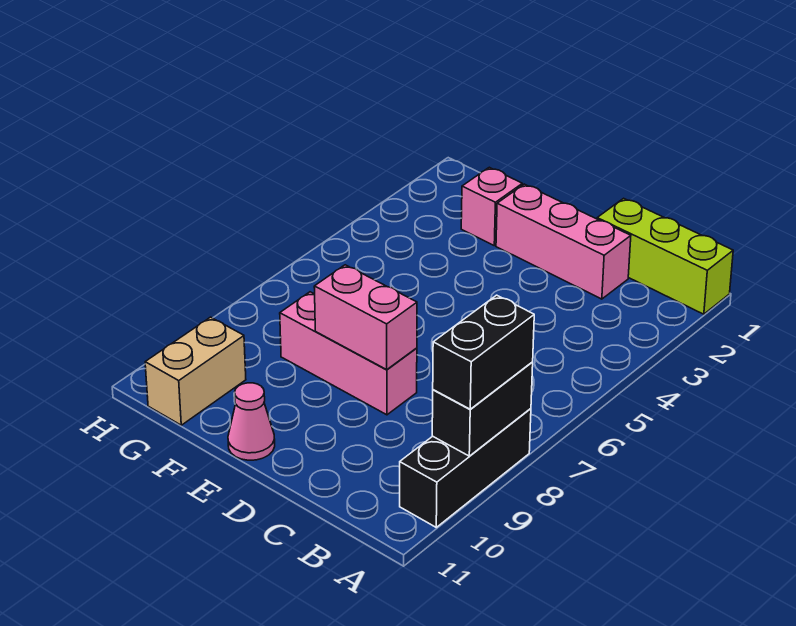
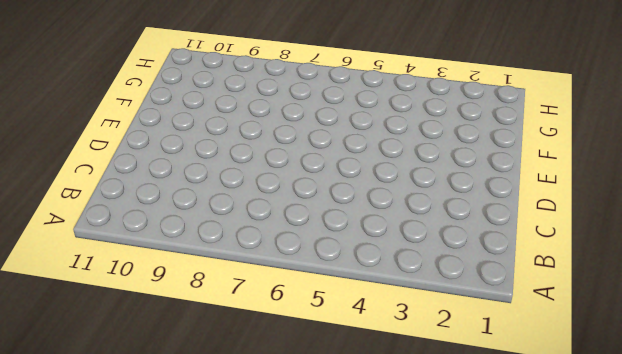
none -> lime 1x3 brick [597,198,733,314]
none -> black 1x3 brick [400,409,531,527]

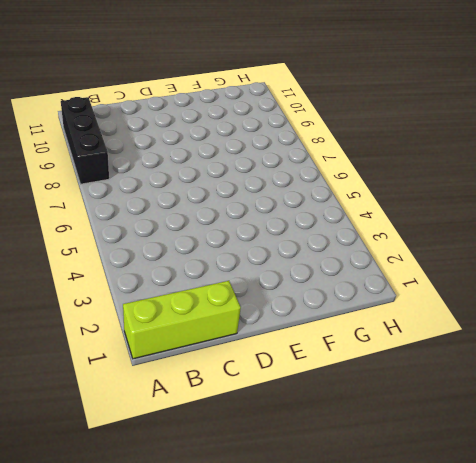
none -> pink 1x3 brick [496,184,631,299]
none -> pink 1x3 brick [280,292,417,415]

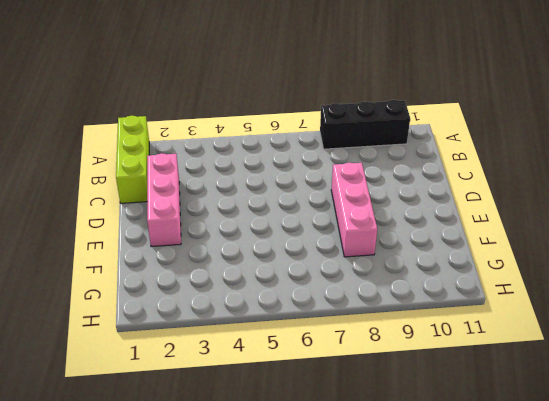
none -> pink 1x1 cone [228,383,275,460]
none -> pink 1x1 brick [461,167,522,246]

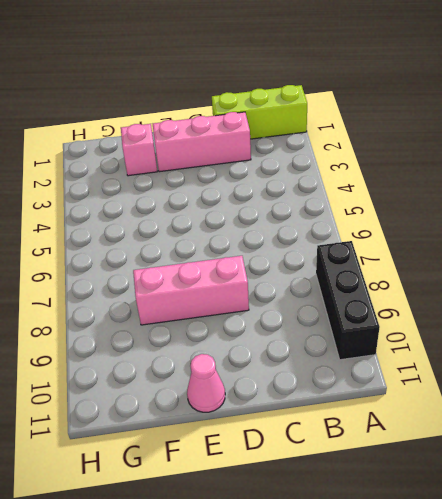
none -> tan 1x2 brick [145,317,246,425]
none -> black 1x2 brick [432,362,533,456]

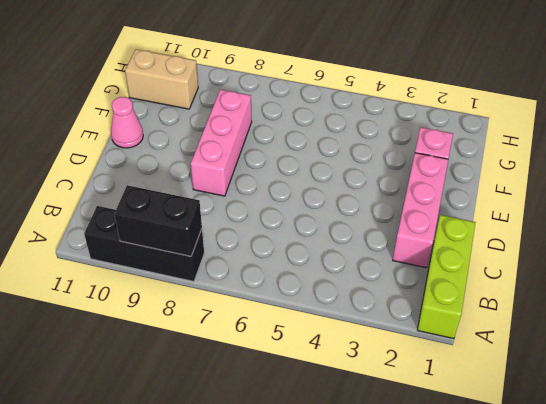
none -> pink 1x2 brick [314,265,417,370]
none -> black 1x2 brick [433,295,534,409]

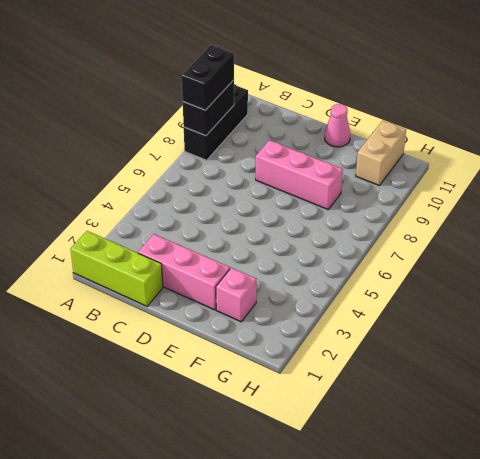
none -> pink 1x2 brick [314,265,417,370]

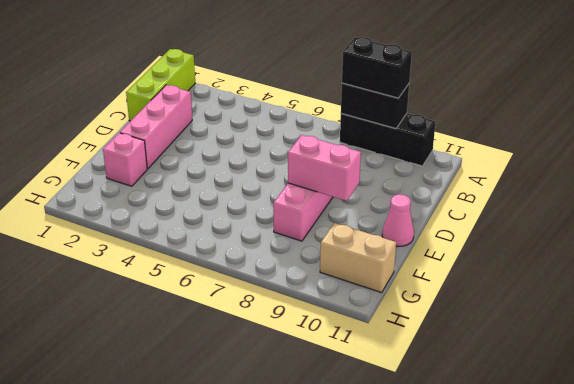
pink 1x2 brick [288,135,361,201] -> pink 1x2 brick turned to [314,265,417,370]

